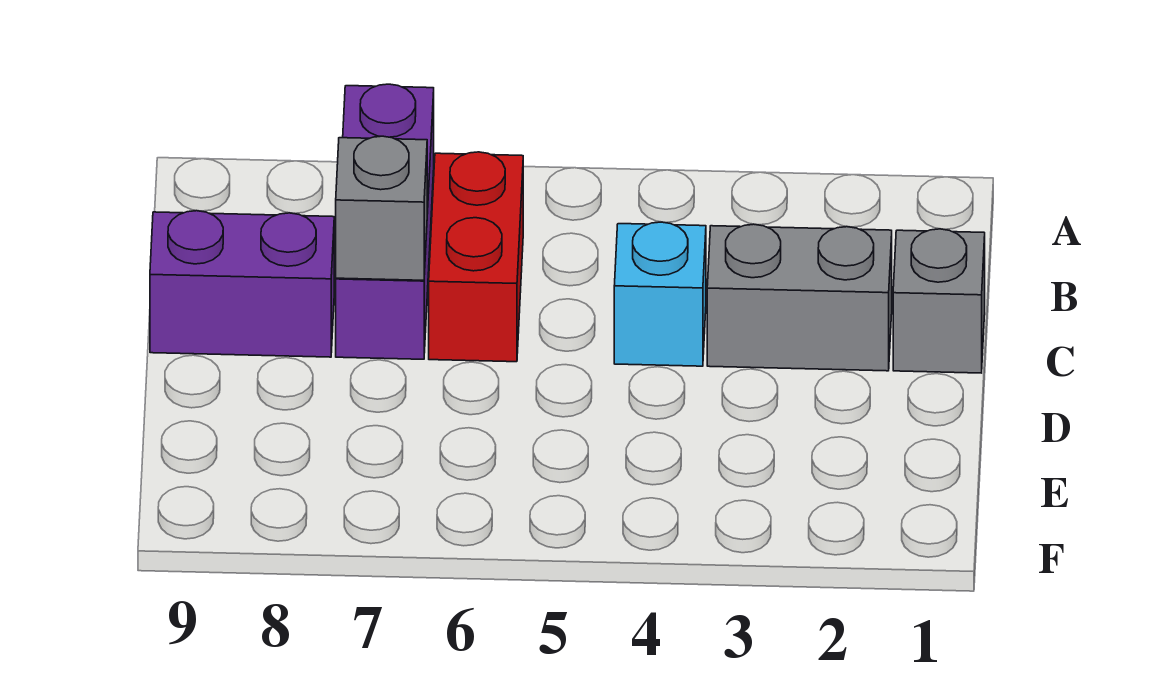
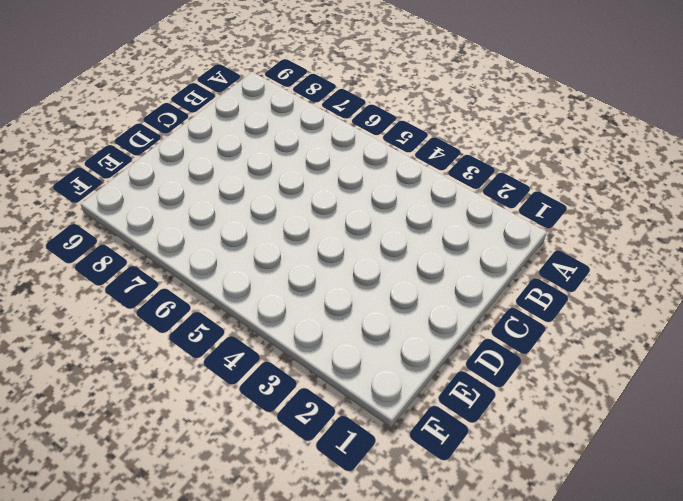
none -> purple 1x3 brick [336,84,434,359]
none -> red 1x2 brick [429,152,523,362]

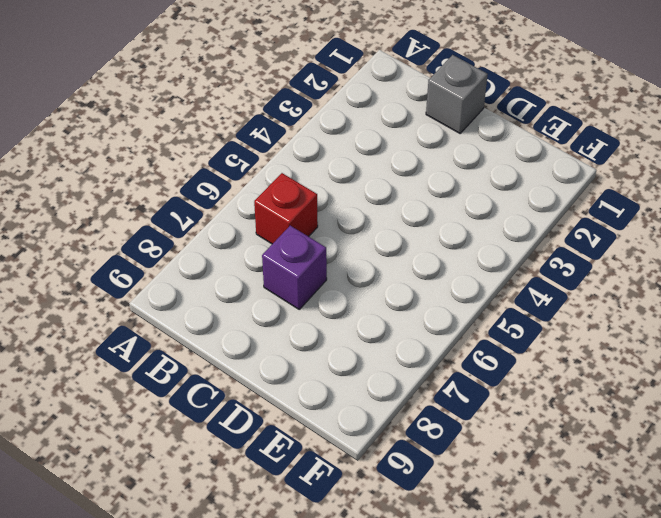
red 1x1 brick [254,173,318,244] -> red 1x2 brick [429,152,523,362]
purple 1x1 brick [262,226,327,309] -> purple 1x3 brick [336,84,434,359]
none -> grey 1x2 brick [707,224,892,371]
none -> cyan 1x1 brick [614,222,706,366]

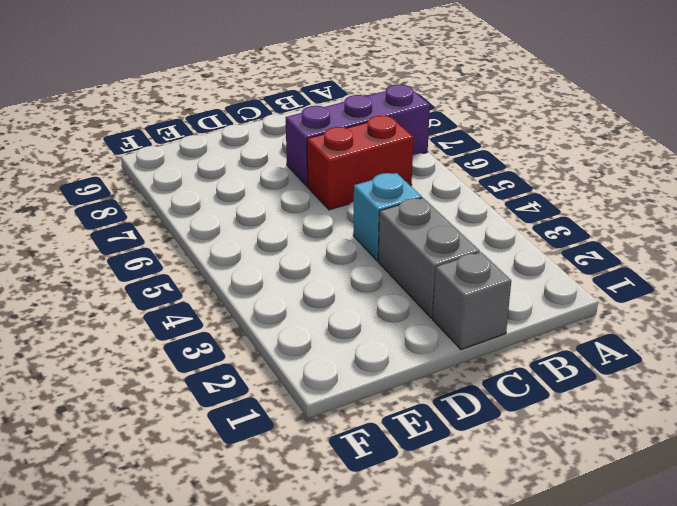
none -> purple 1x2 brick [150,211,334,357]
none -> grey 1x1 brick [336,136,427,280]

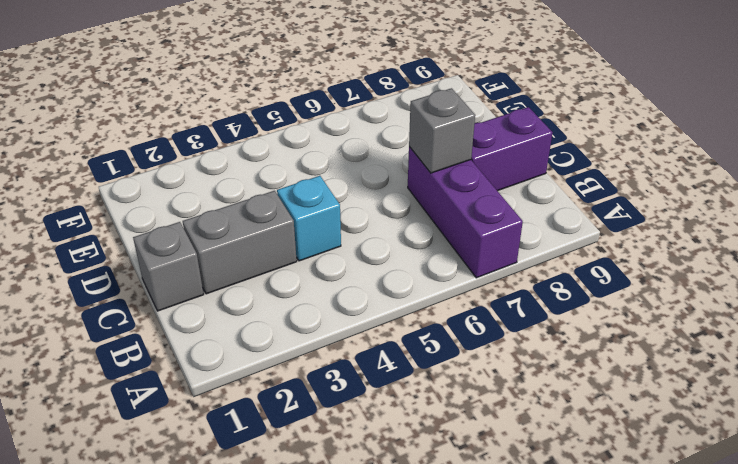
none -> red 1x2 brick [429,152,523,362]

